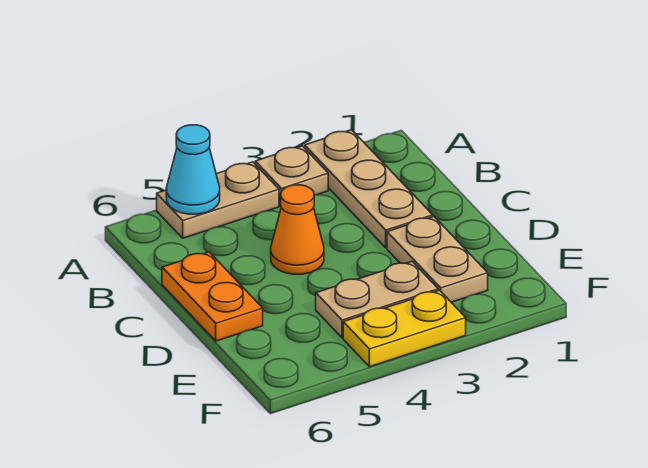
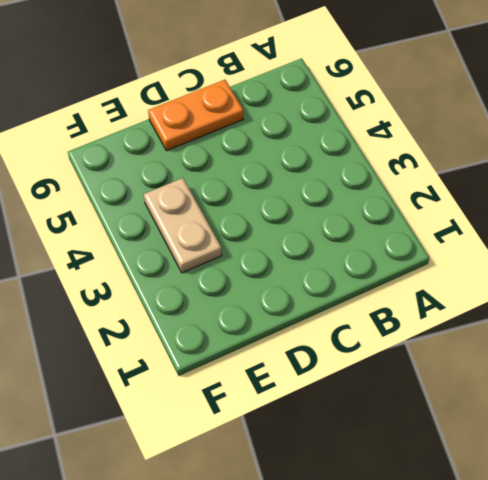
none -> tan 1x3 plate [305,130,433,248]
none -> tan 1x1 plate [255,146,328,205]

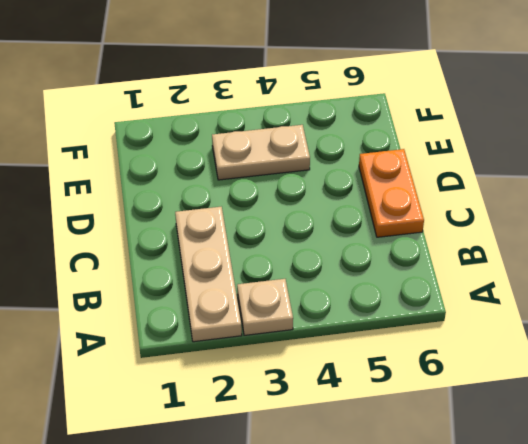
none -> tan 1x2 plate [157,162,279,238]
none -> orange 1x1 cone [271,185,324,274]

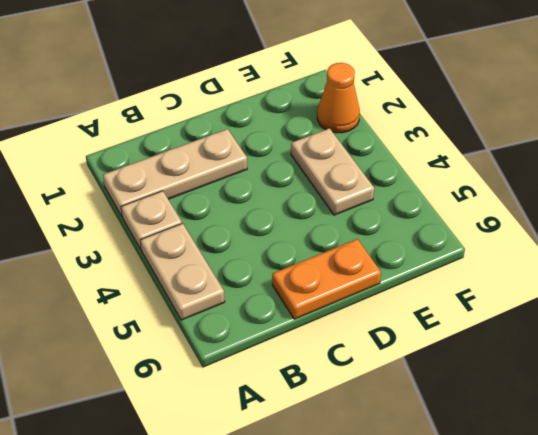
orange 1x1 cone [317,63,360,133] -> orange 1x1 cone moved to [271,185,324,274]
none -> tan 1x2 plate [387,216,488,302]
none -> yellow 1x2 plate [343,290,466,367]

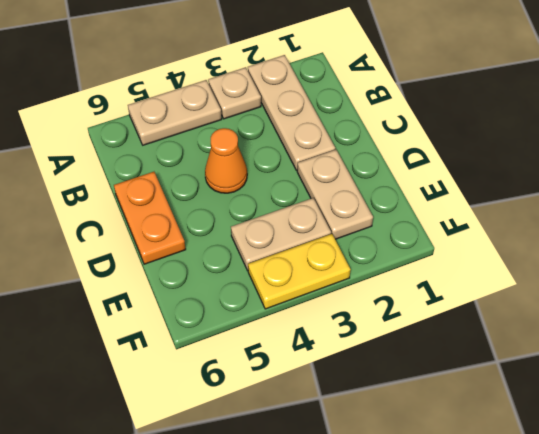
none -> cyan 1x1 cone [166,125,220,214]

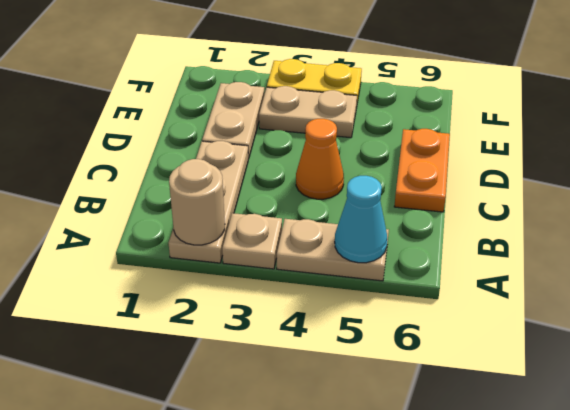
tan 1x1 round brick [169,159,225,245] -> none

